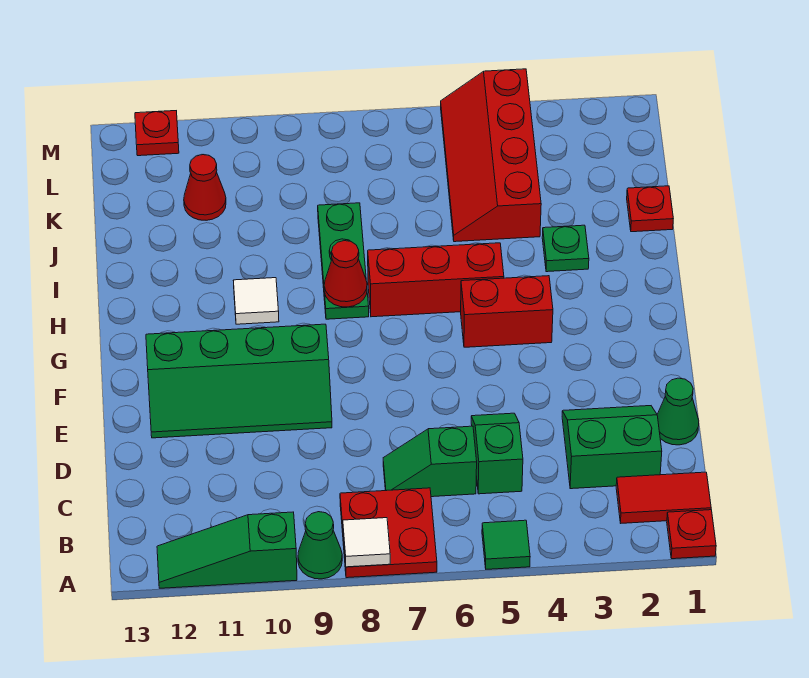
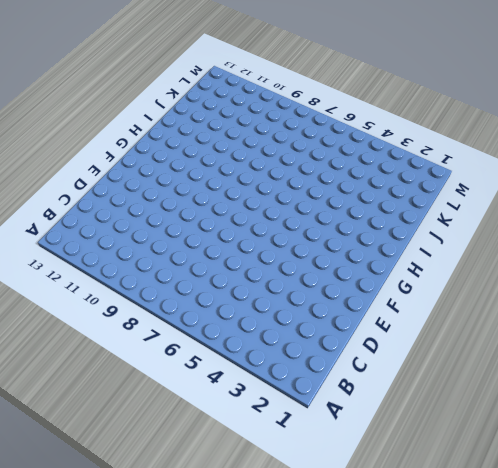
none -> red 1x1 plate [667,510,716,559]
none -> green 1x1 tile [482,520,530,569]
none -> red 2x2 plate [340,488,437,578]

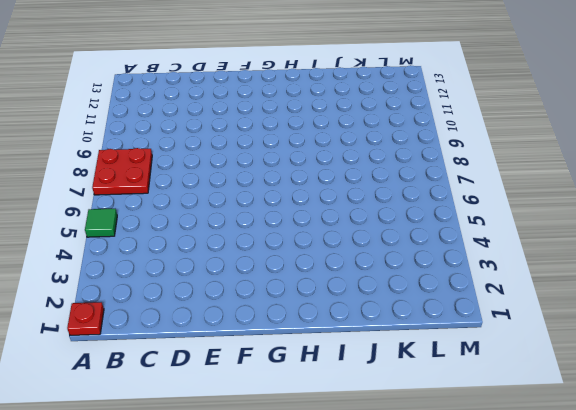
none -> green 1x1 cone [298,512,342,579]
none -> green 1x3 slope [157,512,297,588]
none -> red 1x2 tile [616,472,711,523]

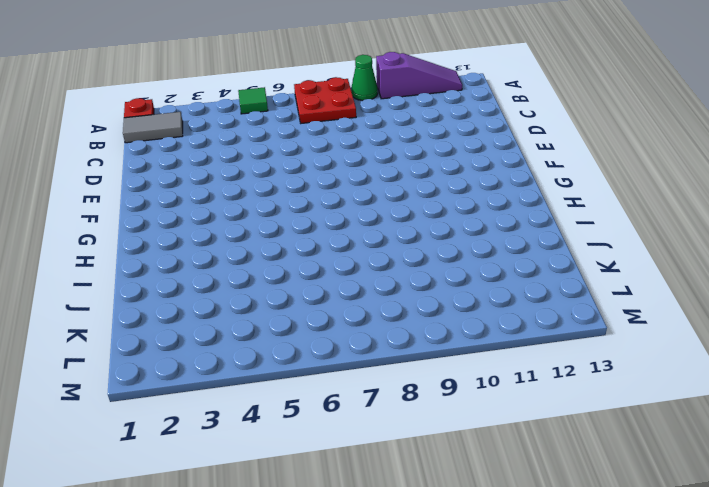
purple 1x3 slope [376,52,462,99] -> green 1x3 slope [157,512,297,588]
grey 1x2 tile [123,112,183,143] -> red 1x2 tile [616,472,711,523]
none -> green 2x2 slope [562,406,662,489]
none -> green 1x2 slope [471,413,523,494]
none -> green 1x2 slope [383,426,477,497]

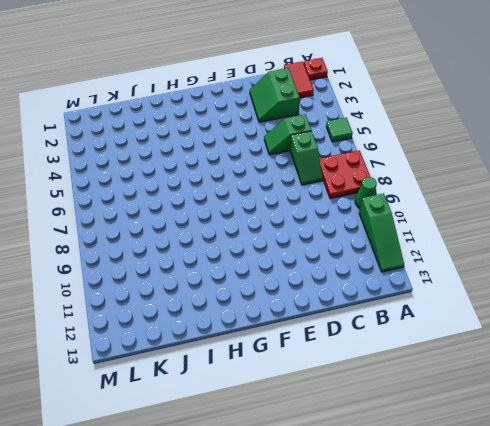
none -> green 1x1 cone [657,378,699,445]
none -> green 2x4 slope [146,324,332,438]
none -> red 1x2 brick [461,276,553,347]

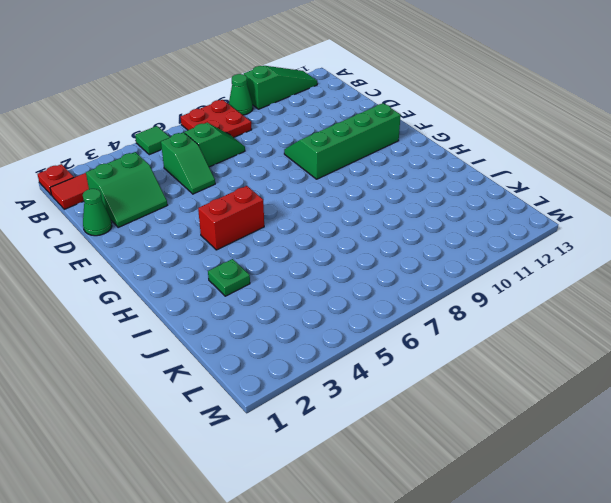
none -> red 1x3 brick [368,243,504,317]
none -> green 1x3 plate [318,203,369,319]
none -> white 1x1 tile [233,278,279,324]

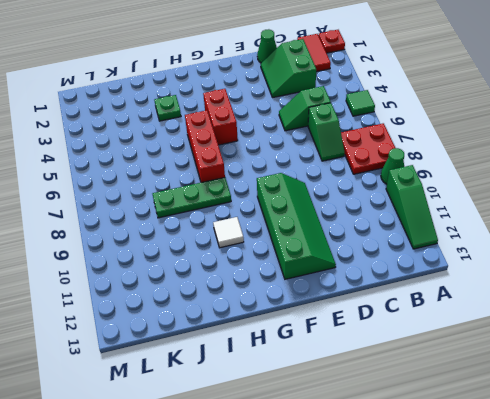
none -> red 1x1 plate [627,186,673,232]
none -> red 2x4 slope [441,69,541,242]
none -> red 1x1 cone [184,155,226,220]

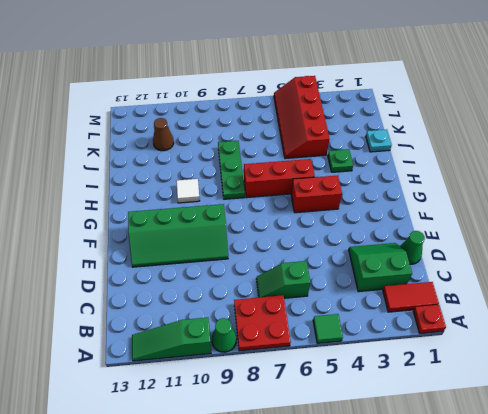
cyan 1x1 plate [366,130,392,152] -> red 1x1 plate [627,186,673,232]
brown 1x1 cone [153,118,174,151] -> red 1x1 cone [184,155,226,220]
none -> green 1x2 slope [471,413,523,494]
none -> red 1x1 plate [135,111,179,156]
none -> white 1x1 tile [343,518,390,567]

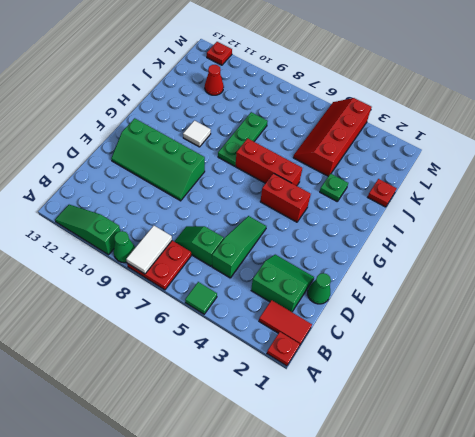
white 1x2 tile [126,226,172,274] -> white 1x1 tile [343,518,390,567]
green 1x3 slope [212,216,266,278] -> green 1x2 slope [471,413,523,494]
none -> red 1x1 cone [324,241,367,307]

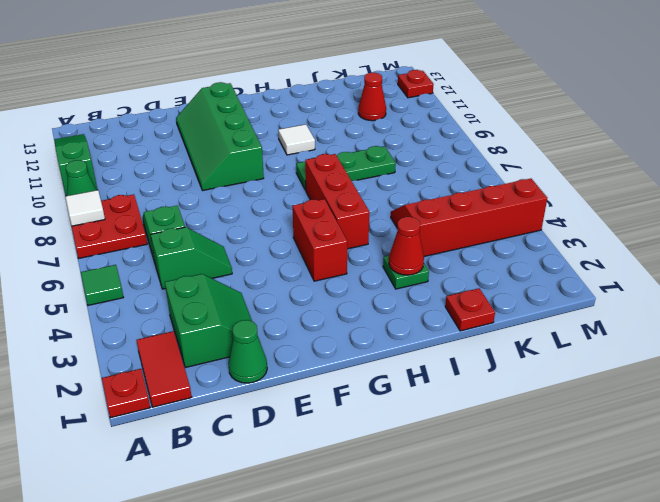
red 1x1 cone [389,217,424,275] -> red 1x1 cone moved to [324,241,367,307]

